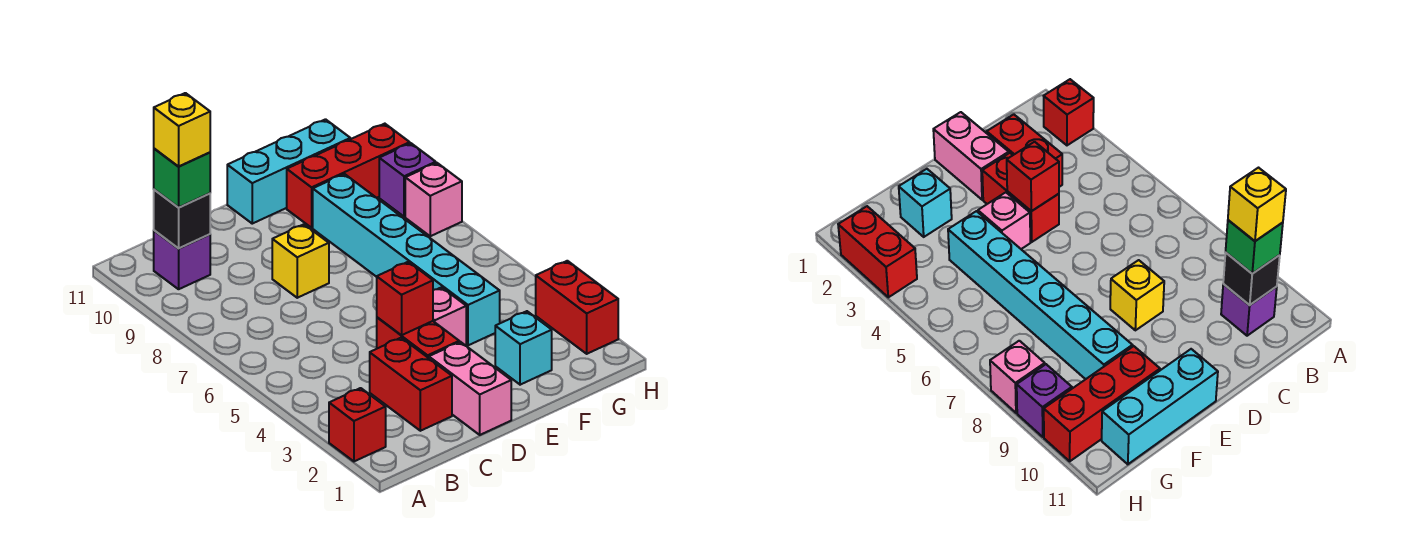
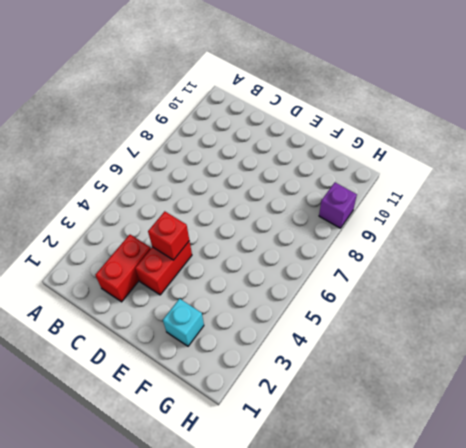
none -> red 1x1 brick [329,388,386,461]
none -> purple 1x1 brick [154,230,210,289]
none -> pink 1x2 brick [429,342,511,435]

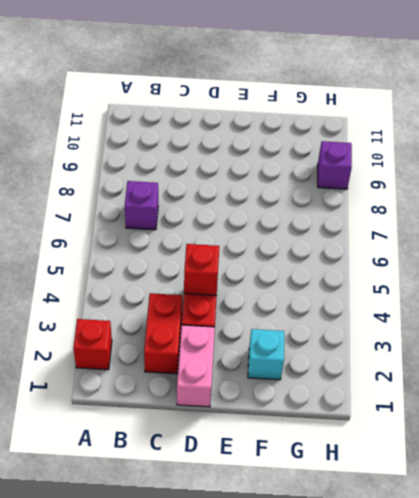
purple 1x1 brick [125,181,158,230] -> purple 1x1 brick moved to [154,230,210,289]
none -> yellow 1x1 brick [272,224,329,298]
none -> pink 1x1 brick [433,287,466,346]
none -> cyan 1x3 brick [227,119,350,224]

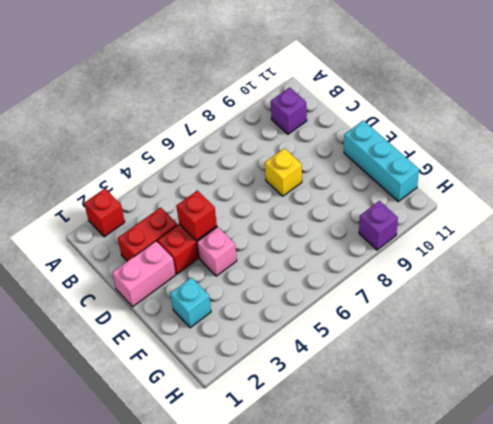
none -> cyan 1x6 brick [313,174,500,345]
none -> red 1x3 brick [287,124,410,228]
none -> red 1x2 brick [536,261,618,354]

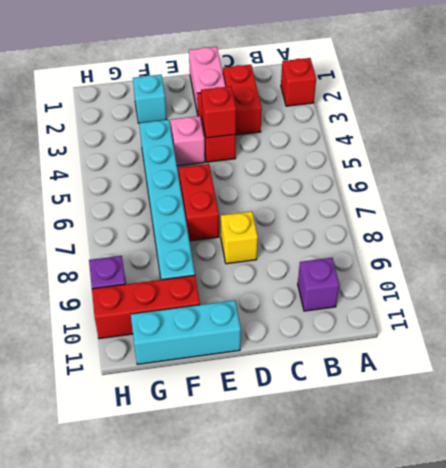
red 1x2 brick [179,164,219,241] -> red 1x2 brick moved to [536,261,618,354]
none -> pink 1x1 brick [405,163,462,236]
none -> black 1x1 brick [154,190,210,248]
none -> green 1x1 brick [154,149,210,208]

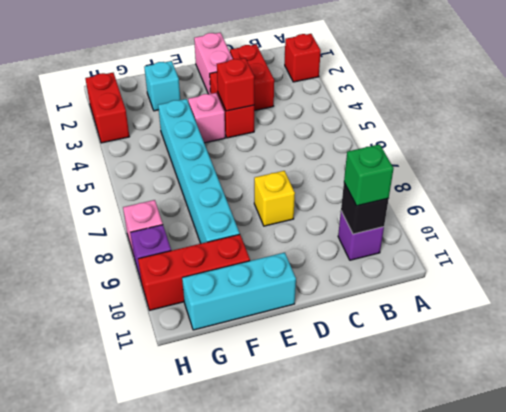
none -> yellow 1x1 brick [154,93,210,167]

